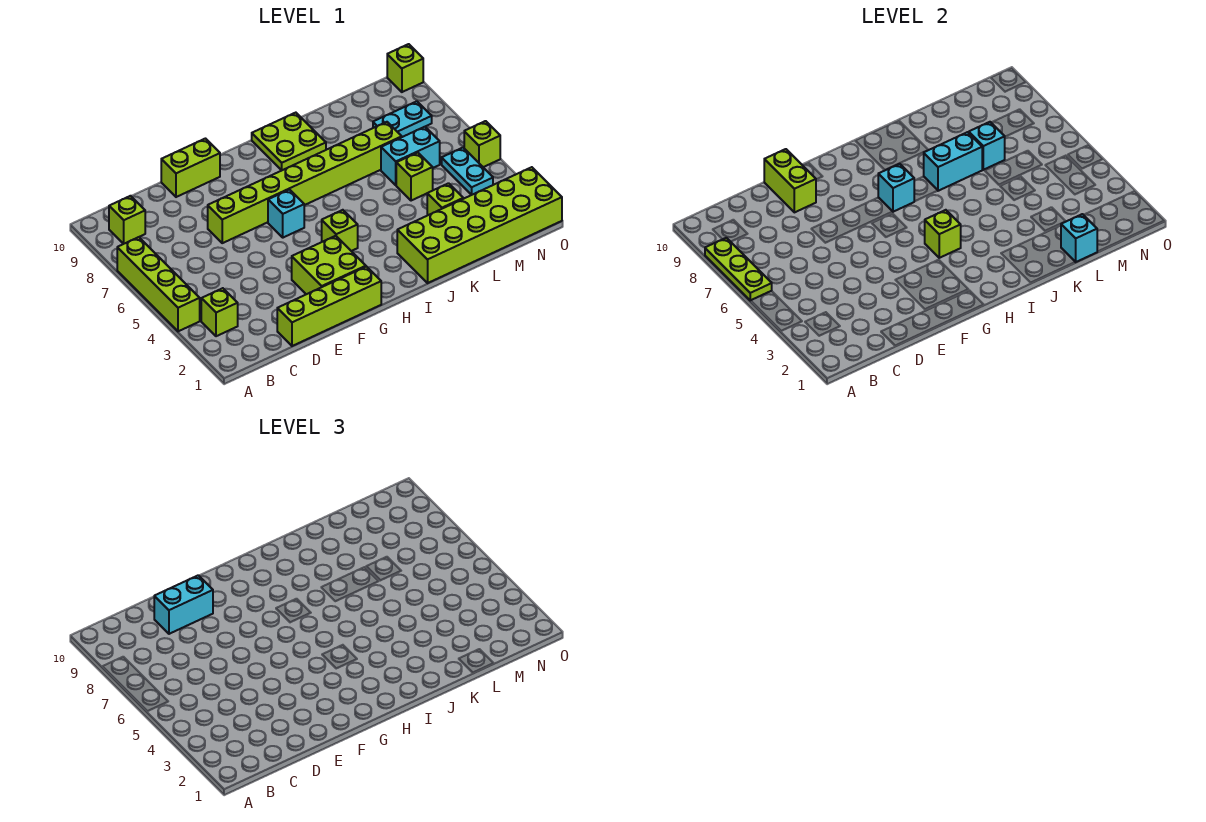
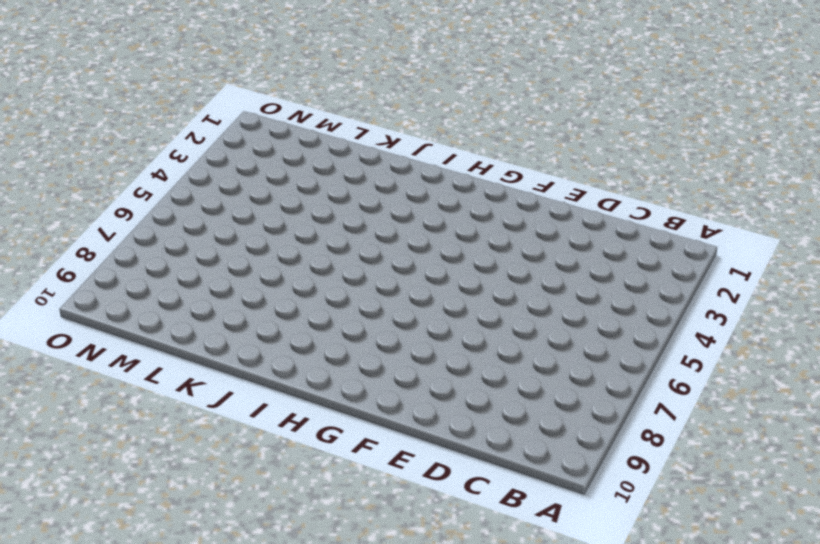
none -> lime 1x4 brick [117,237,200,331]
none -> lime 1x1 brick [201,288,238,336]
none -> lime 1x1 brick [109,196,145,244]

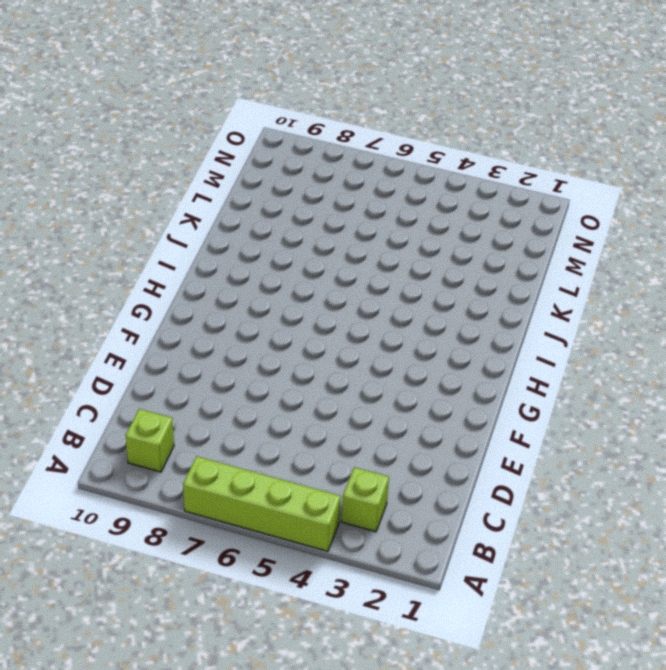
none -> lime 1x4 brick [277,267,381,346]
none -> lime 1x8 brick [208,122,402,243]
none -> lime 1x2 brick [161,139,220,197]

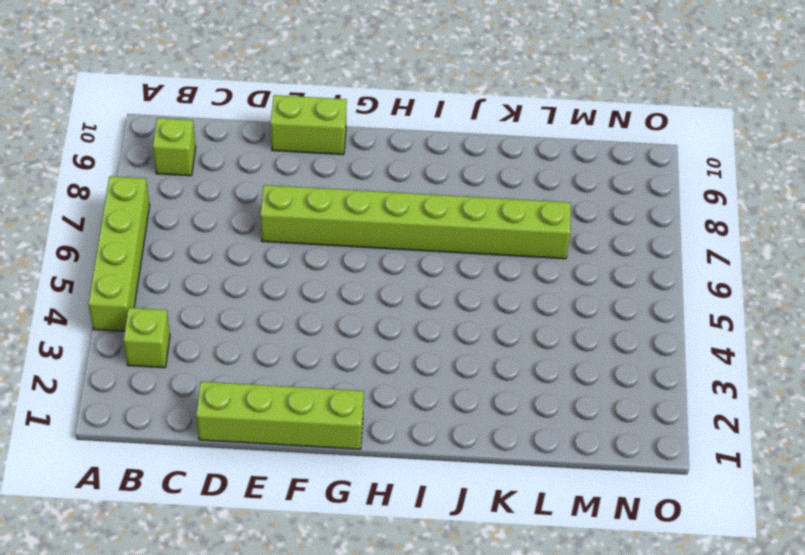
none -> lime 2x2 brick [292,236,366,294]
none -> cyan 1x1 brick [268,190,304,238]
none -> lime 1x1 brick [322,210,358,251]

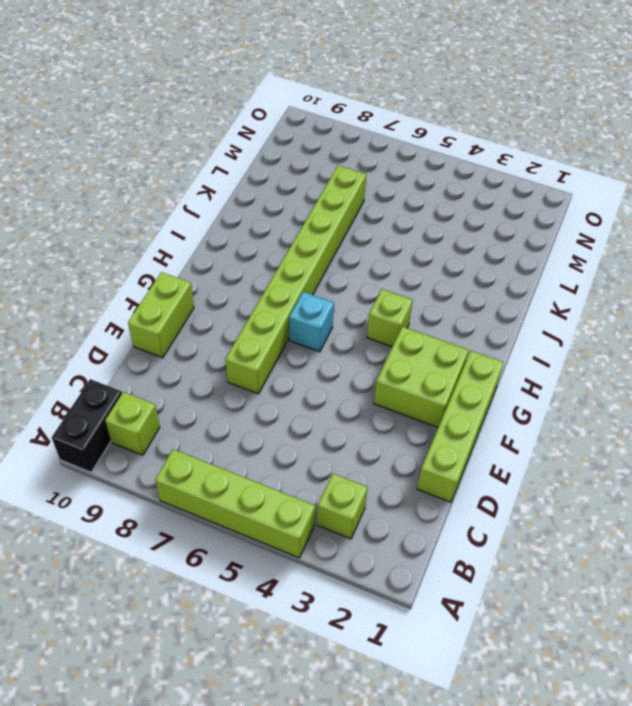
black 1x2 brick [52,379,122,472] -> none
none -> lime 2x2 plate [252,113,326,170]
none -> lime 2x6 brick [397,167,562,283]
none -> lime 1x1 brick [427,183,463,215]

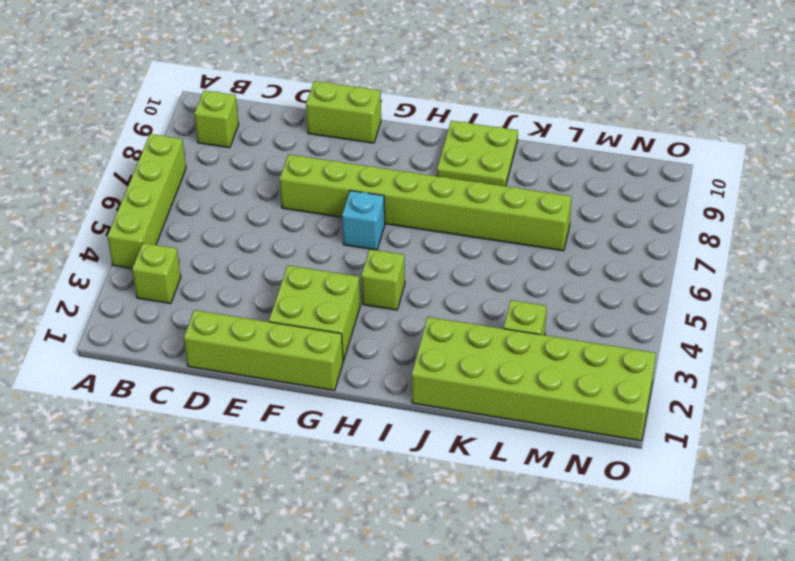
none -> lime 1x1 brick [396,153,433,201]
none -> cyan 1x2 brick [381,127,440,185]
none -> cyan 1x2 plate [373,101,432,137]

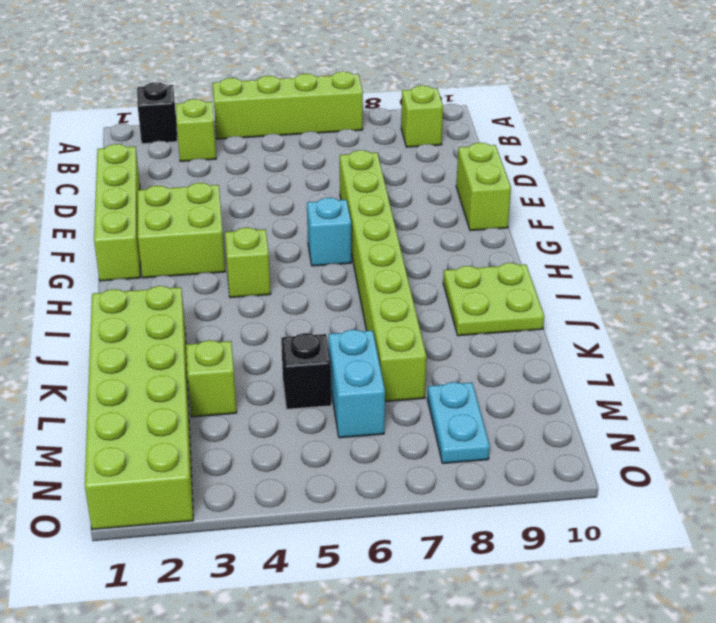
black 1x1 brick [137,82,177,144] -> none
black 1x1 brick [281,333,331,409] -> lime 1x1 brick [396,153,433,201]
none -> cyan 1x2 plate [442,148,493,195]
none -> lime 1x1 brick [464,121,500,167]
none -> lime 1x1 brick [387,44,423,92]

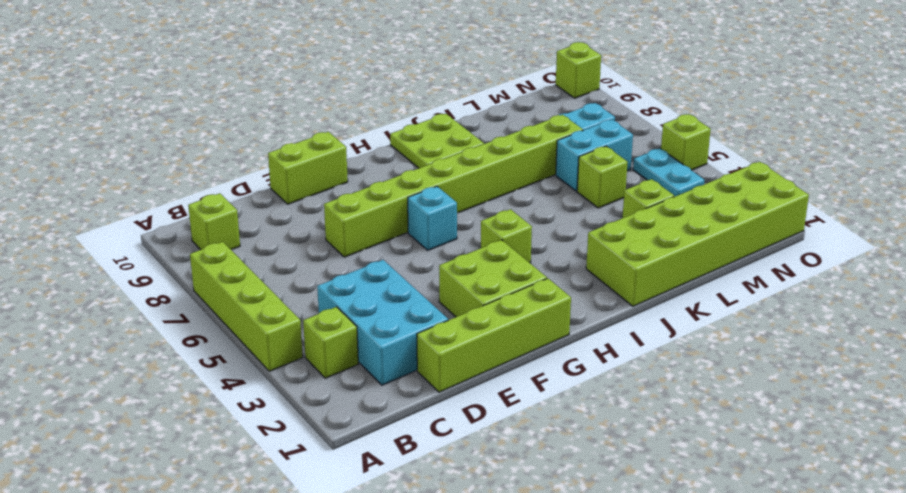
cyan 2x3 brick [317,260,448,385] -> none
none -> lime 1x3 plate [705,238,772,301]
none -> lime 1x2 brick [764,149,816,212]
none -> lime 1x1 brick [925,210,961,258]

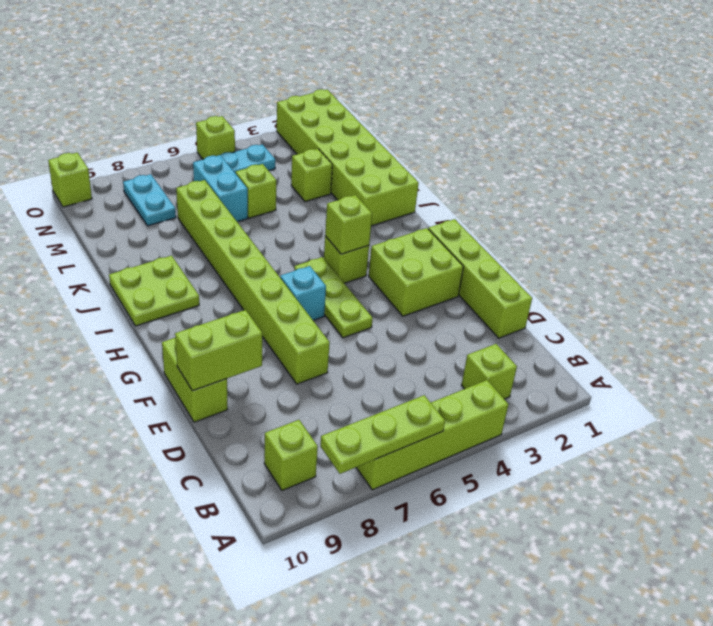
lime 1x3 plate [294,257,373,338] -> none
none -> cyan 1x1 brick [878,164,914,212]
none -> cyan 1x2 brick [924,132,982,191]
none -> cyan 1x1 brick [1061,214,1097,262]

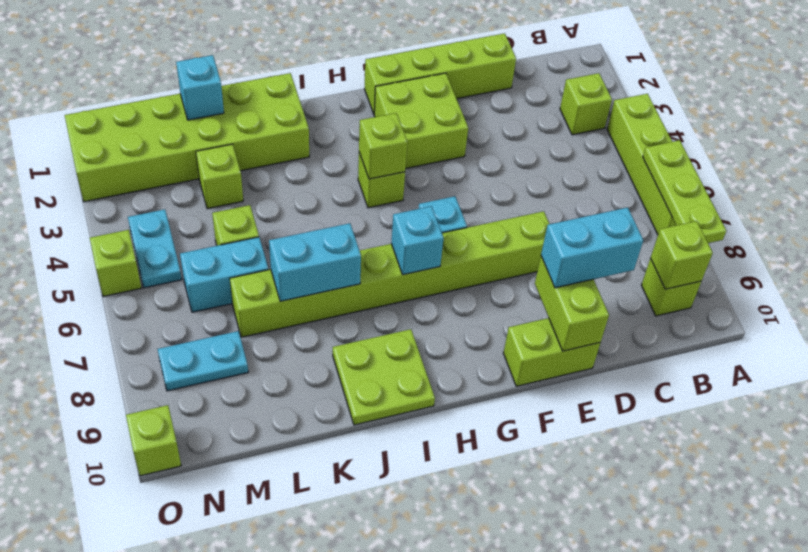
lime 1x1 brick [651,221,713,289] -> none
none -> cyan 1x1 brick [969,122,1005,170]

